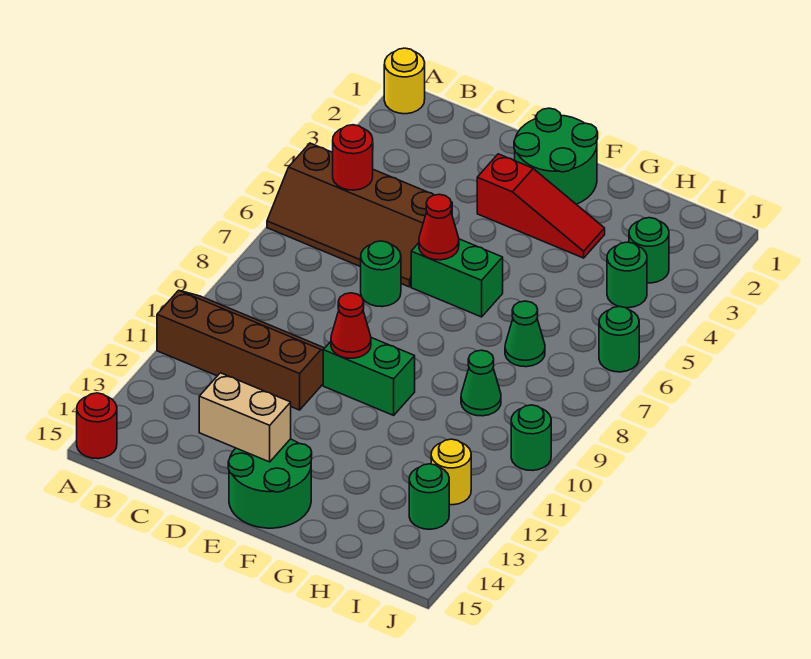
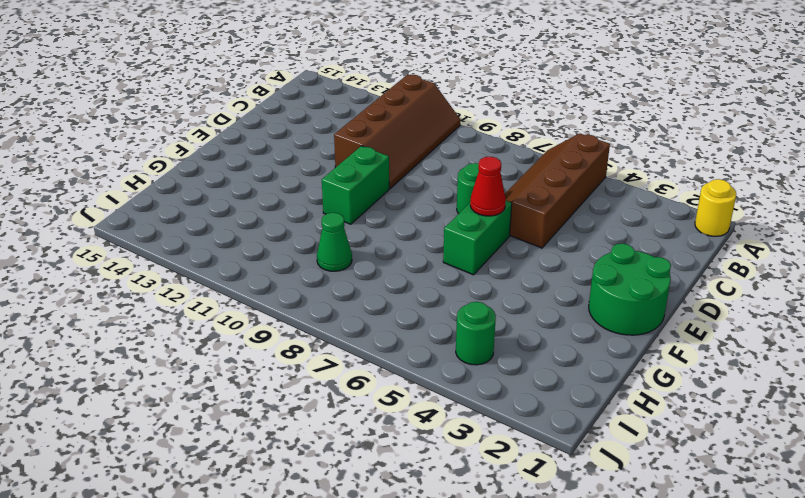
none -> red 1x1 round brick [77,393,117,459]
none -> red 1x3 slope [477,154,605,258]
none -> green 2x2 round brick [228,439,312,528]

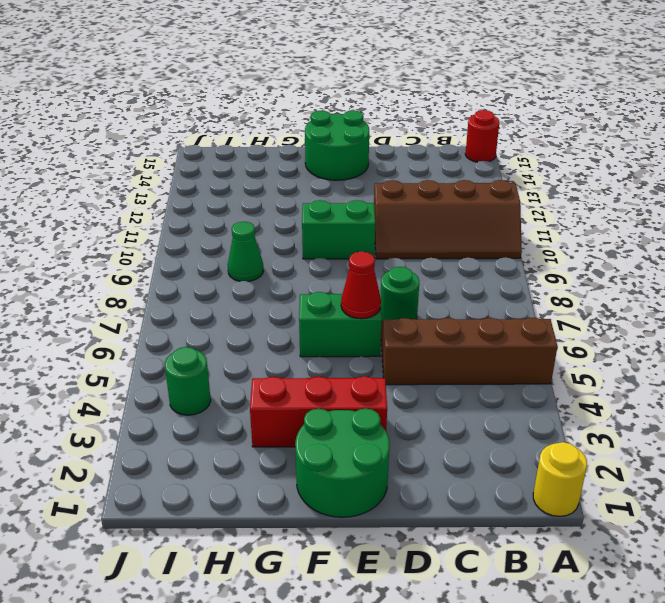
red 1x3 brick [250,376,387,447] -> red 1x3 slope [477,154,605,258]
none -> green 1x1 cone [505,301,545,367]
none -> green 1x1 round brick [629,218,669,283]
none -> yellow 1x1 round brick [431,439,471,505]

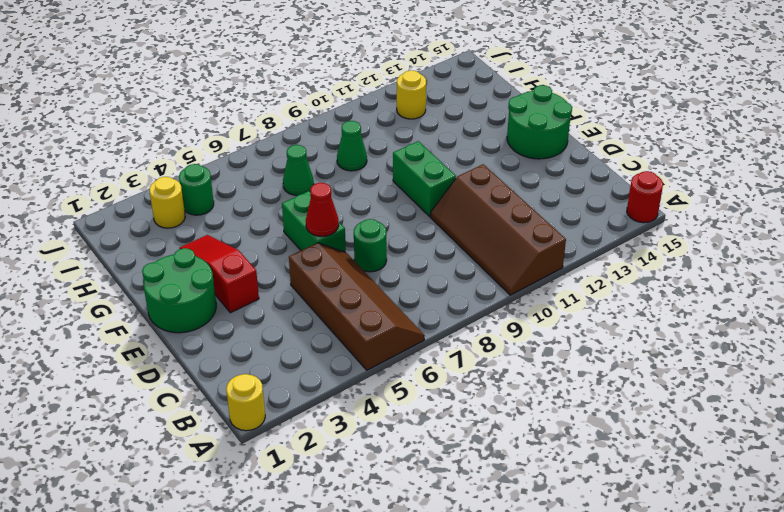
yellow 1x1 round brick [149,177,185,228] -> green 1x1 round brick [629,218,669,283]
none -> green 1x1 round brick [409,464,449,529]
none -> green 1x1 round brick [599,306,639,372]
none -> green 1x1 round brick [511,405,551,471]

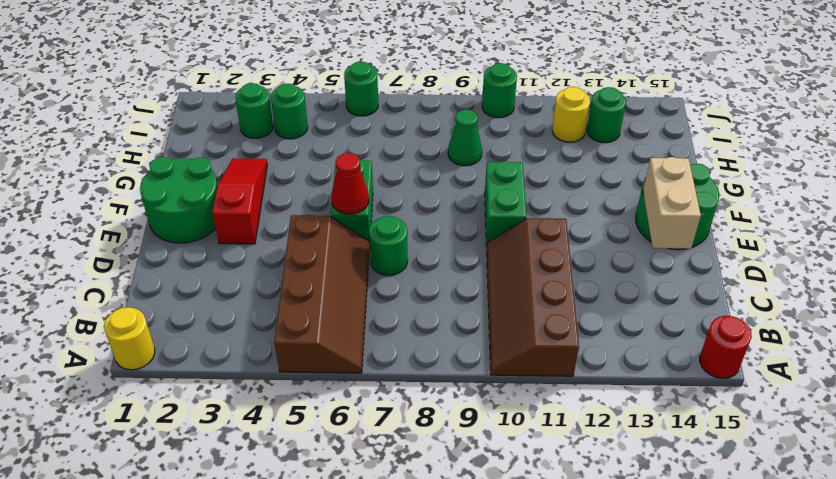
none -> green 1x1 cone [505,301,545,367]
none -> red 1x1 round brick [333,125,373,190]
none -> red 1x1 cone [331,293,371,358]

